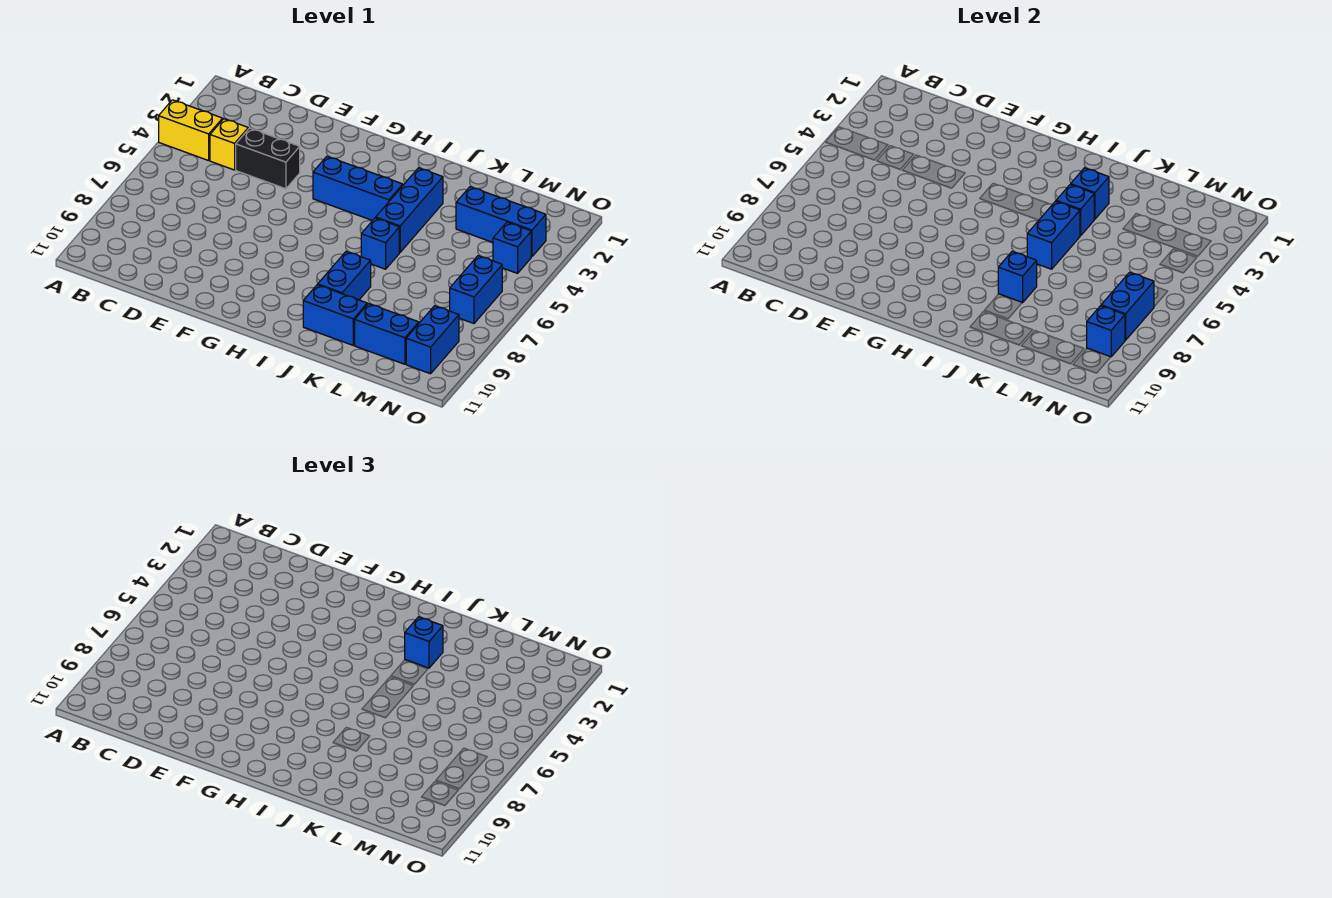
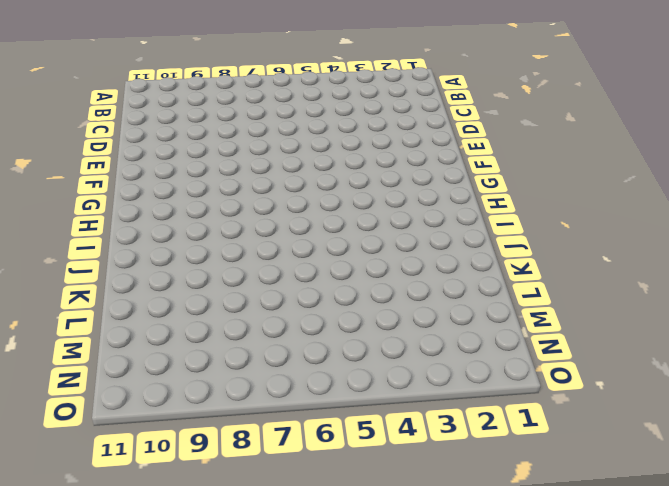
none -> yellow 1x2 brick [159,100,223,161]
none -> yellow 1x1 brick [210,119,248,170]
none -> black 1x2 brick [236,128,300,189]

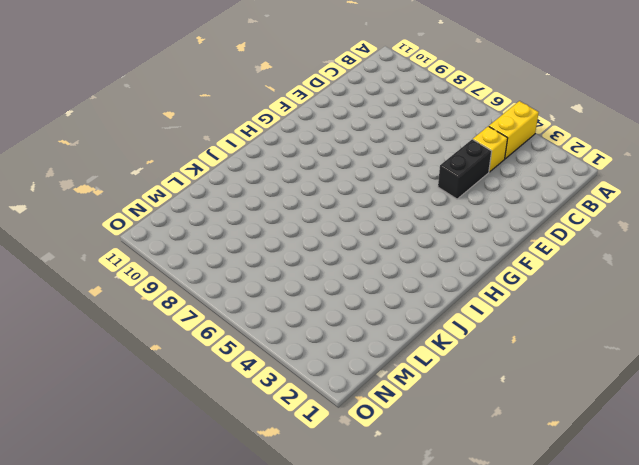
none -> blue 1x3 brick [313,156,403,221]
none -> blue 1x3 brick [376,168,443,252]
none -> blue 1x1 brick [361,218,399,269]

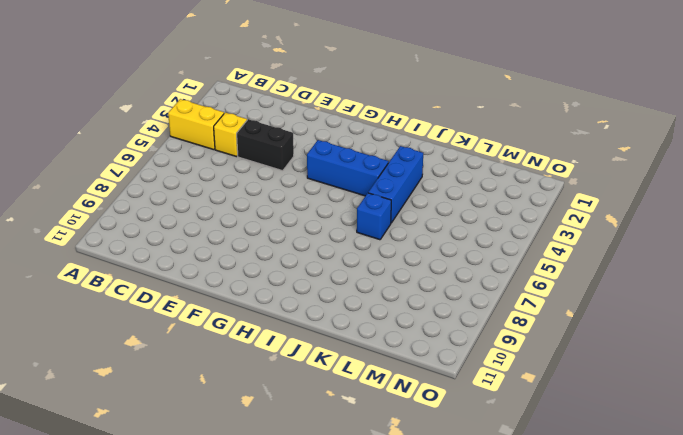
none -> blue 1x2 brick [318,251,371,300]
none -> blue 1x2 brick [303,285,367,345]
none -> blue 1x3 brick [456,187,546,257]

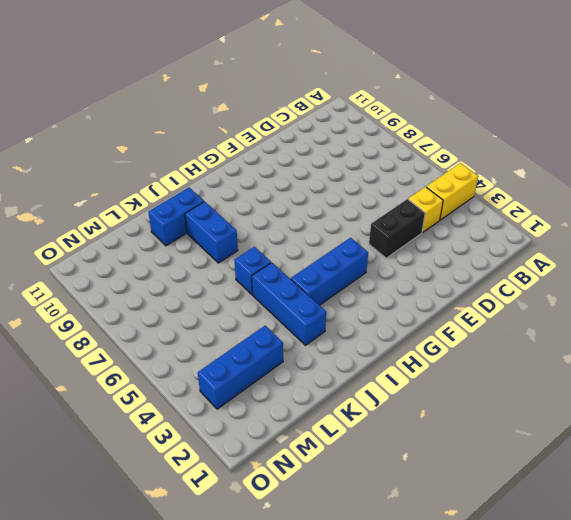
none -> blue 1x2 brick [355,304,419,364]
none -> blue 1x1 brick [493,222,531,273]
none -> blue 1x2 brick [450,256,502,323]

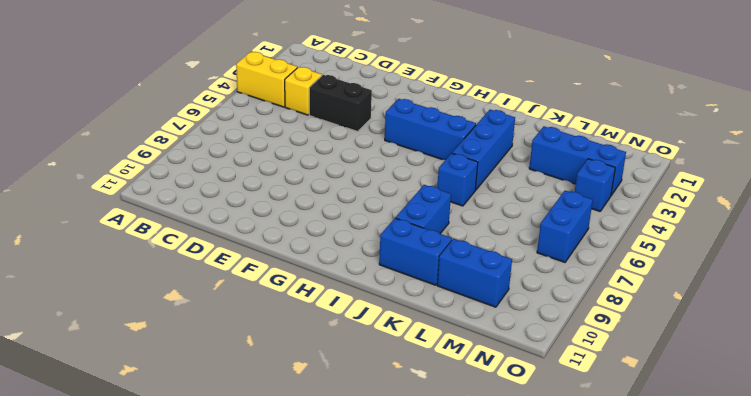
none -> blue 1x2 brick [406,306,459,374]
none -> blue 1x1 brick [1071,168,1109,219]
none -> blue 1x1 brick [1056,185,1094,236]

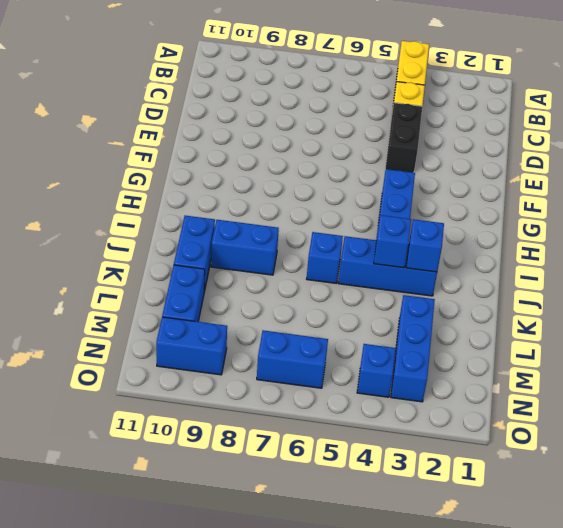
none -> blue 1x2 brick [1027,201,1080,269]
none -> blue 1x1 brick [998,251,1037,303]
none -> blue 1x2 brick [1101,272,1154,340]

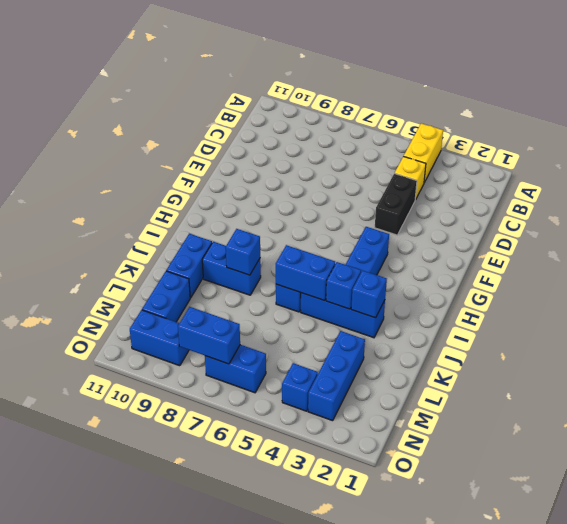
none -> blue 1x1 brick [1087,306,1125,357]
none -> blue 1x1 brick [405,617,443,668]

